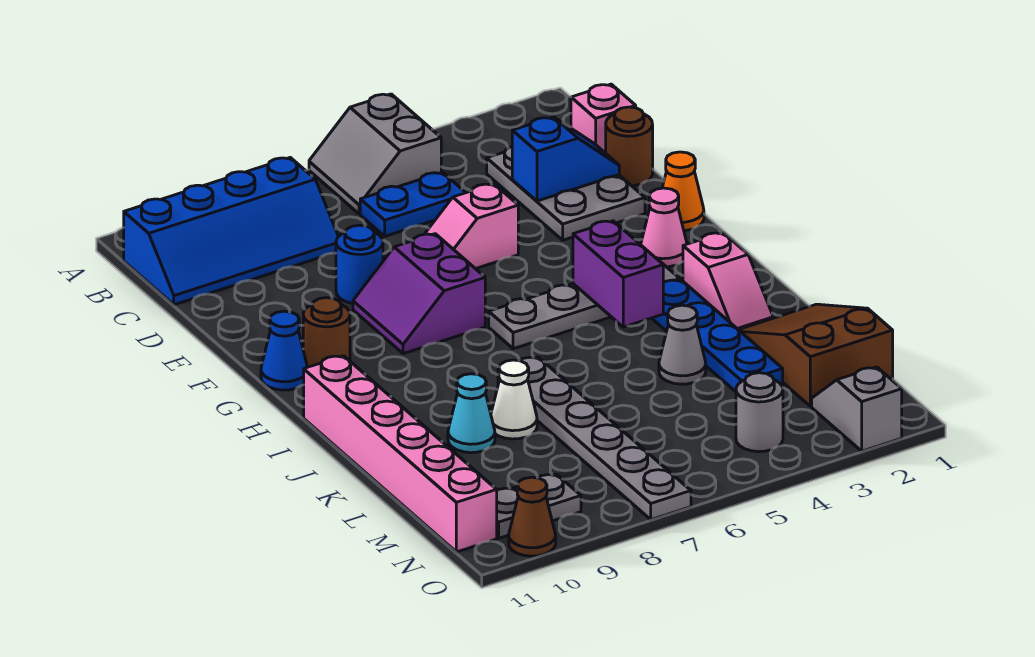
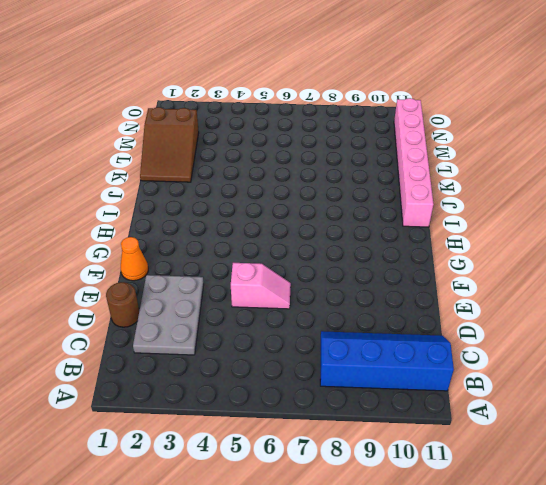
none -> grey 2x2 slope [309,94,441,214]
none -> pink 1x1 brick [571,84,636,153]
none -> blue 1x2 plate [360,172,466,236]

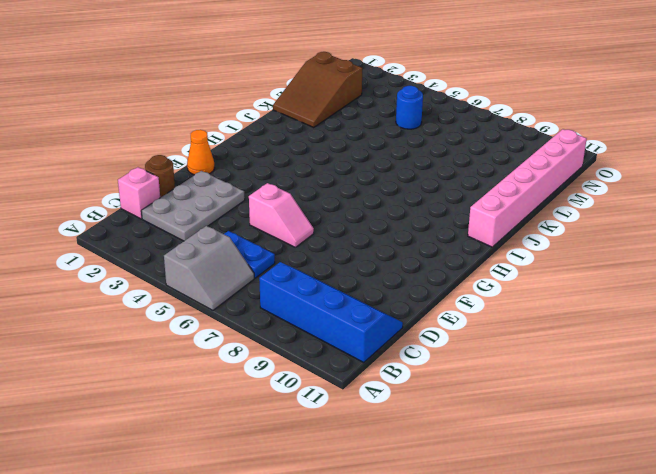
blue 1x1 round brick [396,86,423,129] -> blue 1x1 round brick moved to [336,225,383,303]
none -> purple 2x2 slope [353,234,485,354]
none -> pink 1x1 cone [641,188,687,267]
none -> brown 1x1 round brick [303,298,350,367]

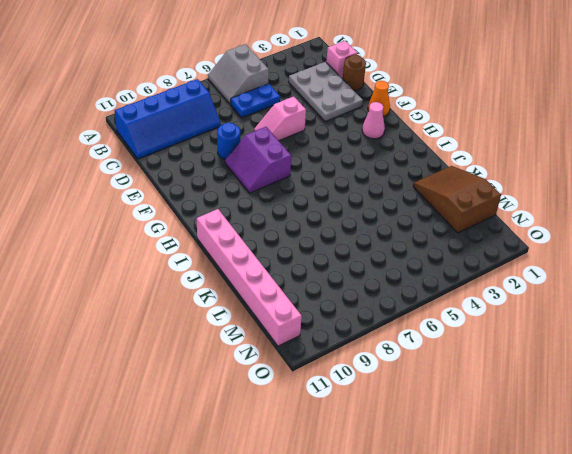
none -> brown 1x1 round brick [303,298,350,367]
none -> blue 1x1 cone [261,311,307,390]
none -> grey 1x4 plate [489,258,680,349]

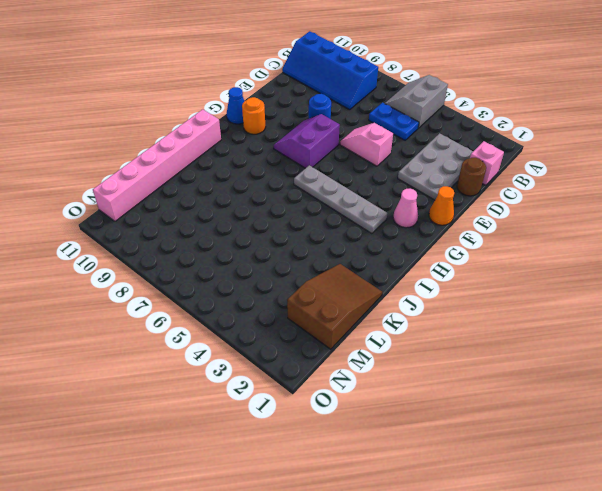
orange 1x1 round brick [242,97,265,134] -> brown 1x1 round brick [303,298,350,367]
none -> pink 1x2 slope [683,233,773,330]
none -> blue 1x4 plate [652,280,783,392]
none -> grey 1x6 plate [498,357,691,520]

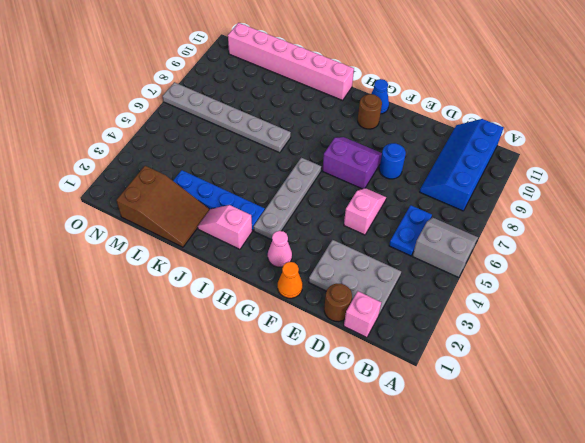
none -> grey 1x1 cone [659,305,706,384]
none -> white 1x1 cone [491,360,537,439]
none -> cyan 1x1 cone [448,374,495,453]

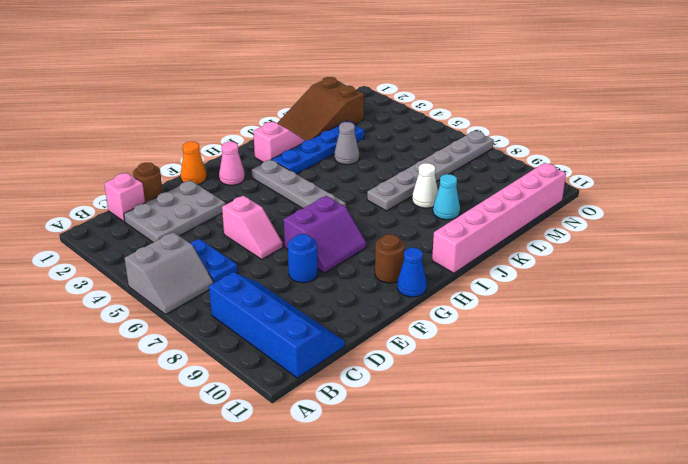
none -> grey 1x2 slope [812,367,902,451]
none -> grey 1x1 round brick [736,373,783,452]
none -> grey 1x2 plate [497,474,581,538]

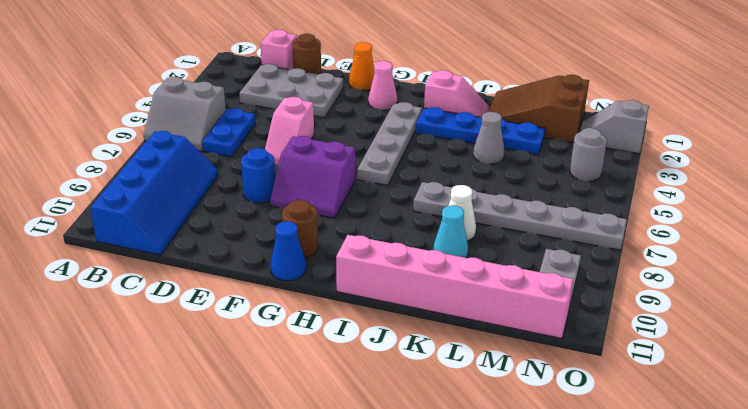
none -> brown 1x1 cone [509,477,556,556]
none -> blue 1x2 slope [512,117,619,201]
none -> purple 1x2 brick [573,221,663,327]

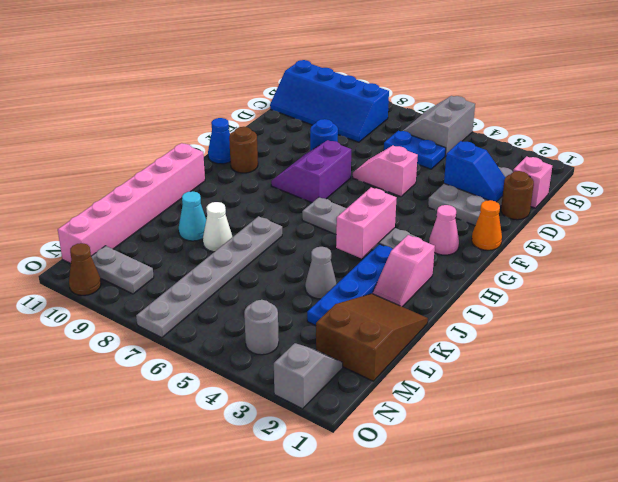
pink 1x2 brick [336,187,396,258] -> purple 1x2 brick [573,221,663,327]

